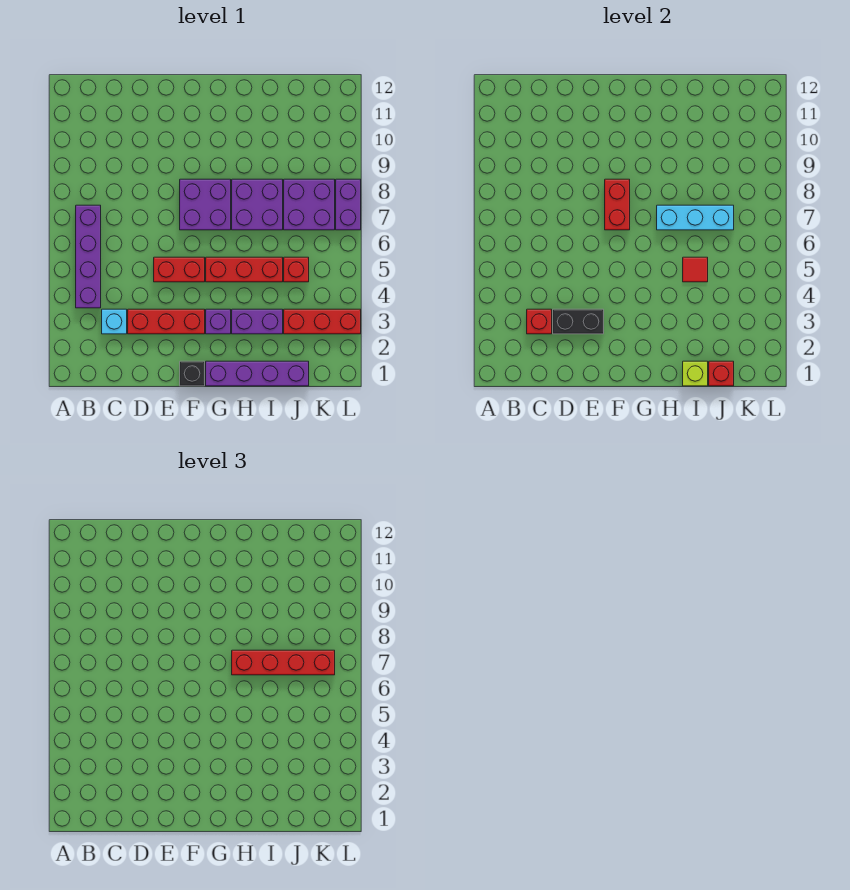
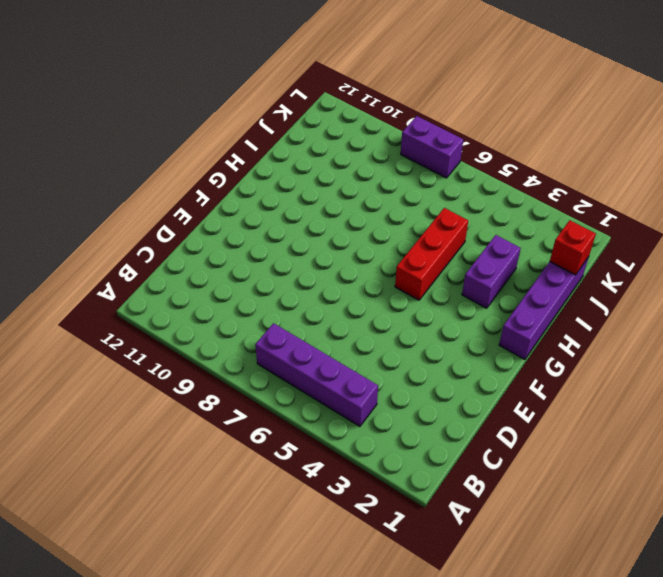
none -> cyan 1x1 brick [102,309,127,334]
none -> red 1x3 brick [128,309,205,334]
none -> red 1x2 brick [154,257,205,282]

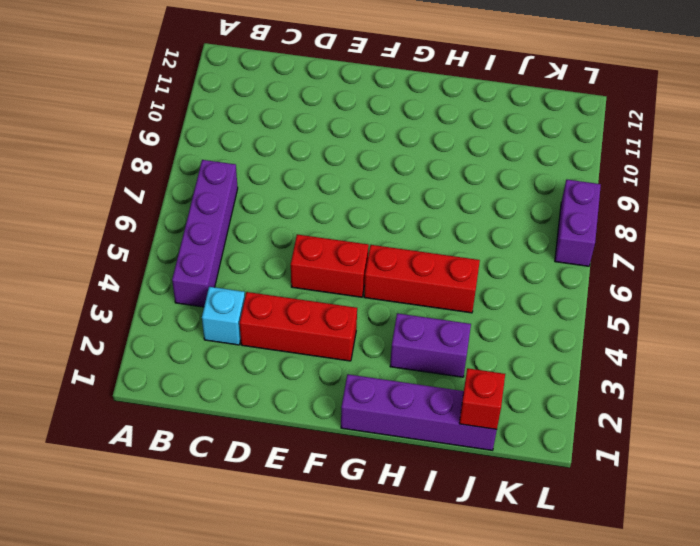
none -> black 1x1 brick [180,361,205,386]
none -> purple 2x2 brick [180,179,231,230]
none -> purple 1x1 brick [206,309,231,334]

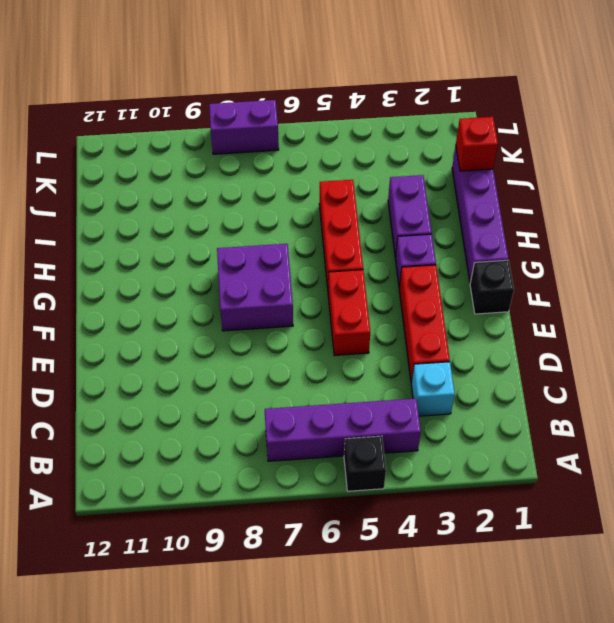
black 1x1 brick [344,436,386,491] -> none
none -> purple 2x2 brick [232,179,283,230]
none -> red 1x3 brick [284,309,361,334]
none -> red 1x1 brick [284,257,309,282]

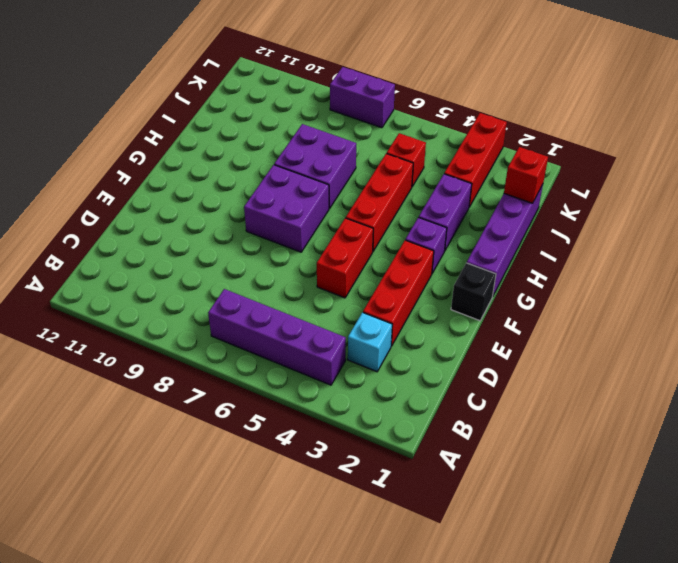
none -> purple 2x2 brick [284,179,335,230]
none -> red 1x1 brick [527,309,552,334]
none -> black 1x2 brick [553,309,604,334]

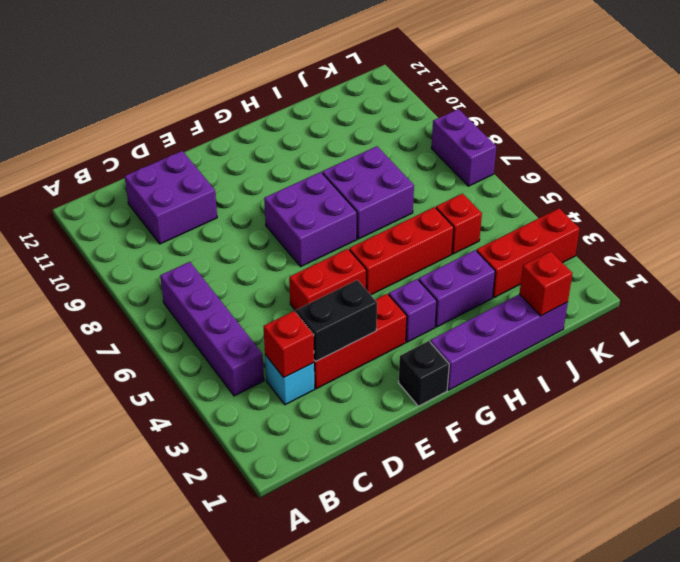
purple 2x2 brick [125,151,217,244] -> purple 2x2 brick moved to [284,179,335,230]
none -> red 1x2 brick [605,179,630,230]
none -> cyan 1x3 brick [657,205,734,230]
none -> lime 1x1 brick [683,361,708,386]

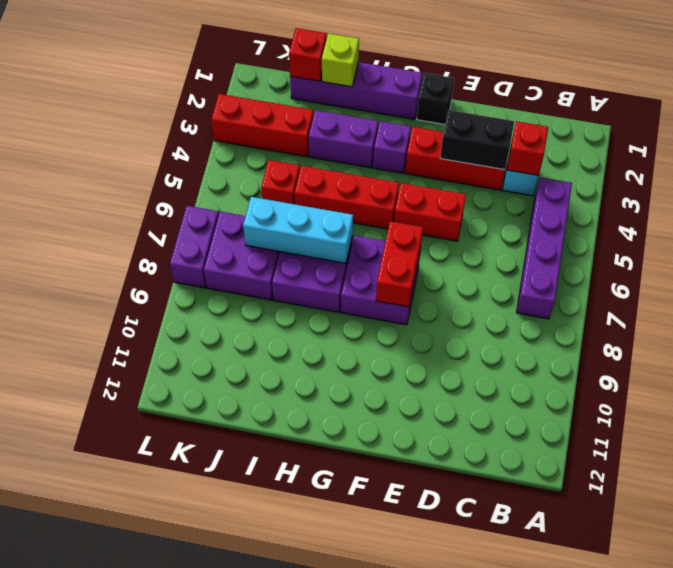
none -> red 1x1 tile [683,257,708,282]
none -> red 1x4 brick [232,650,335,675]

